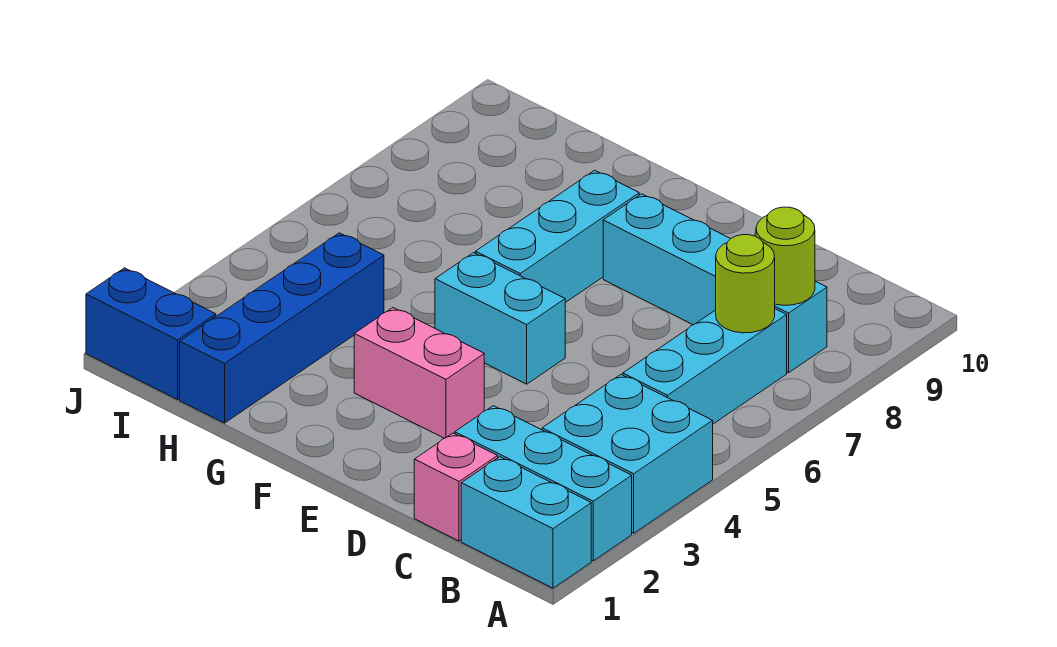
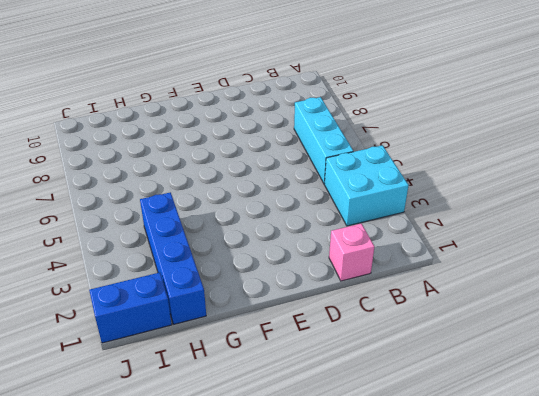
none -> cyan 1x2 brick [461,457,591,588]
none -> cyan 1x3 brick [455,406,632,561]
none -> cyan 1x4 brick [603,194,827,373]

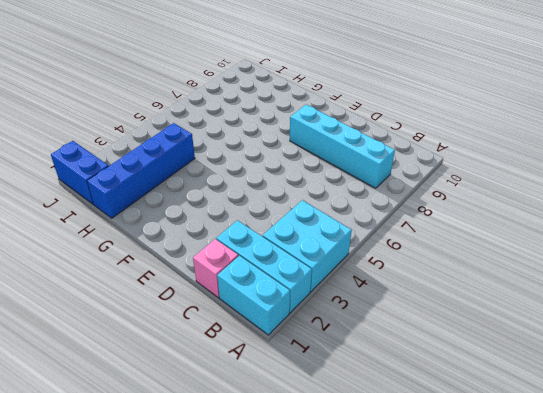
none -> cyan 1x3 brick [623,309,787,424]
none -> pink 1x2 brick [354,308,484,438]
none -> cyan 1x2 brick [435,253,565,384]

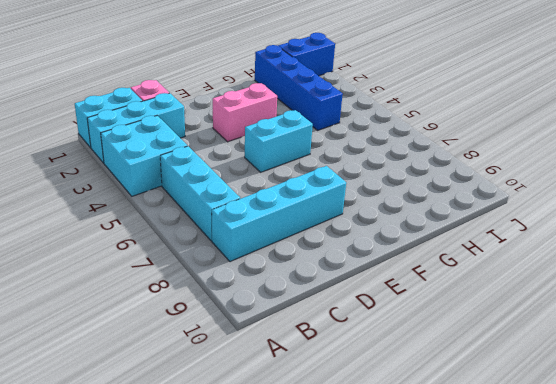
none -> cyan 1x3 brick [476,170,639,303]
none -> lime 1x1 round brick [716,235,775,333]
none -> lime 1x1 round brick [756,207,815,305]

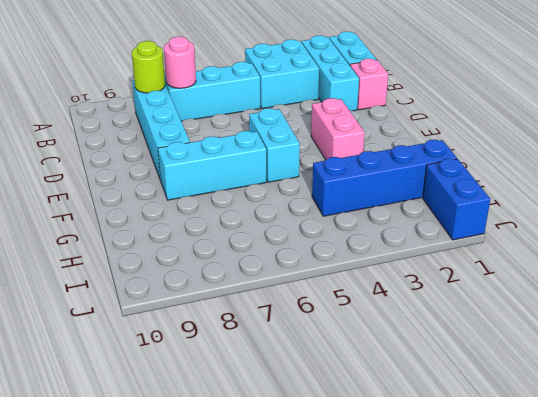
pink 1x1 round brick [164,37,196,88] -> lime 1x1 round brick [716,235,775,333]

